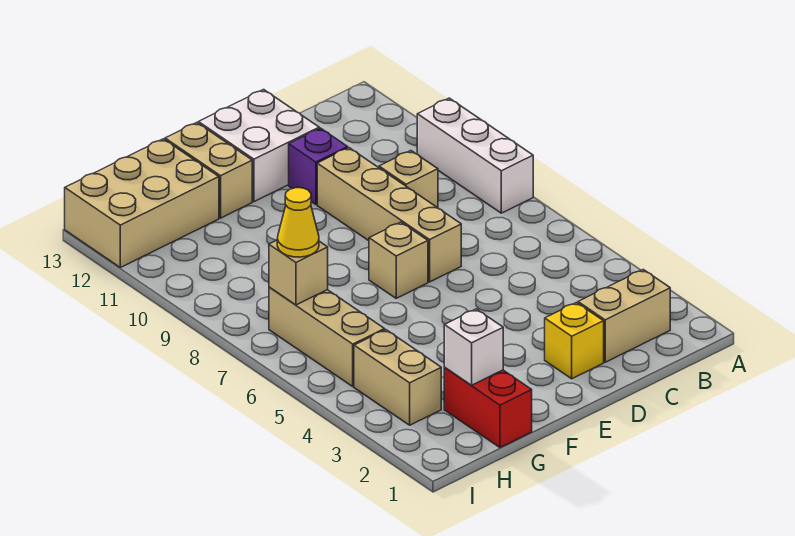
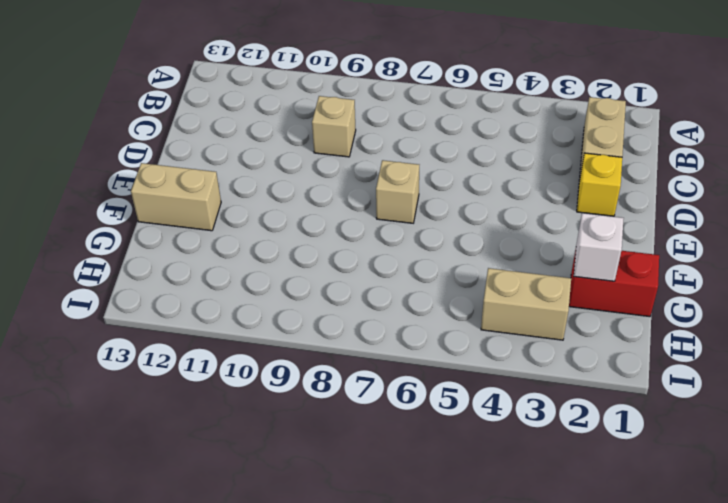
none -> white 1x3 brick [417,98,533,213]
none -> tan 1x4 brick [317,148,461,282]
none -> purple 1x1 brick [289,128,348,204]

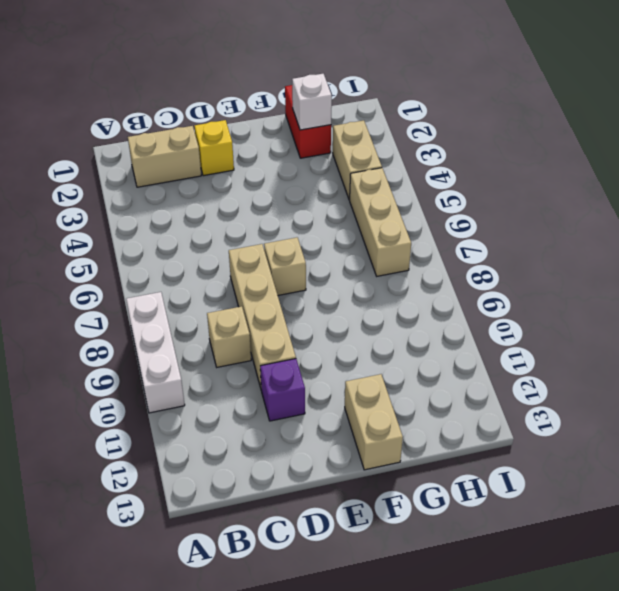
none -> white 2x2 brick [198,90,319,202]
none -> tan 2x3 brick [65,139,219,267]
none -> tan 1x1 brick [269,240,328,305]

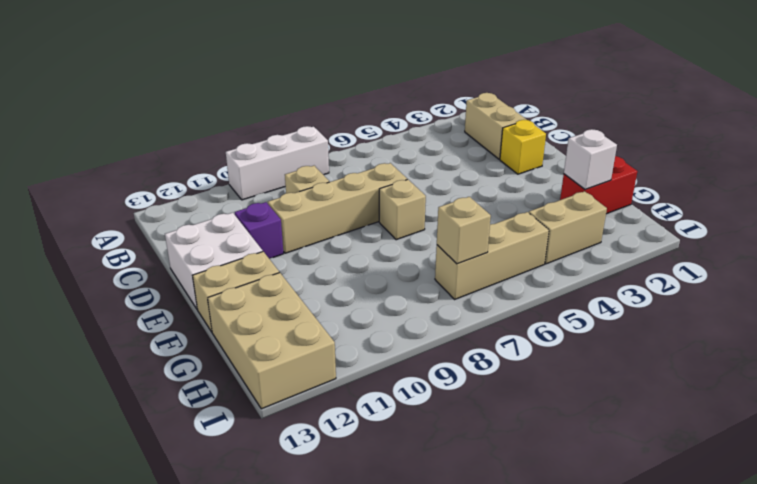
none -> yellow 1x1 cone [277,188,319,257]

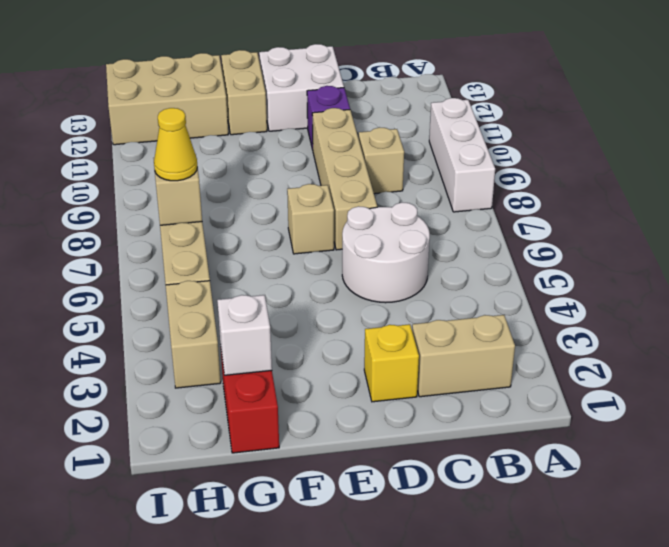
white 2x2 round brick [342,202,430,303] -> none

